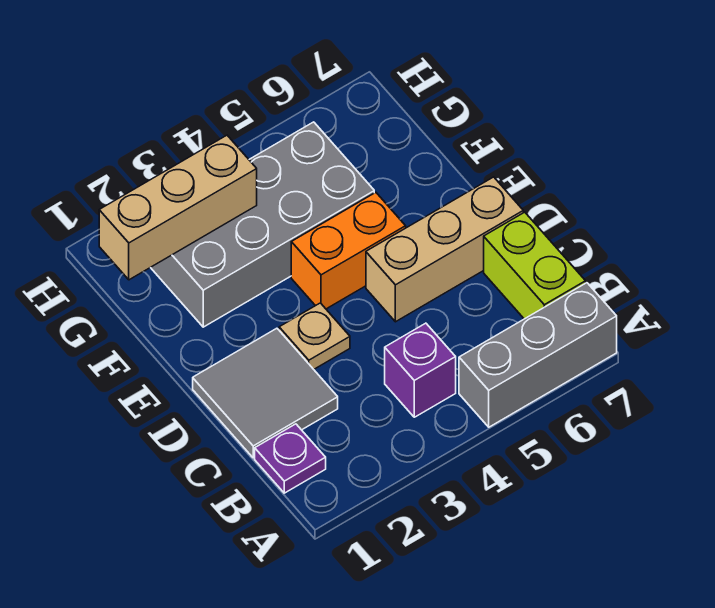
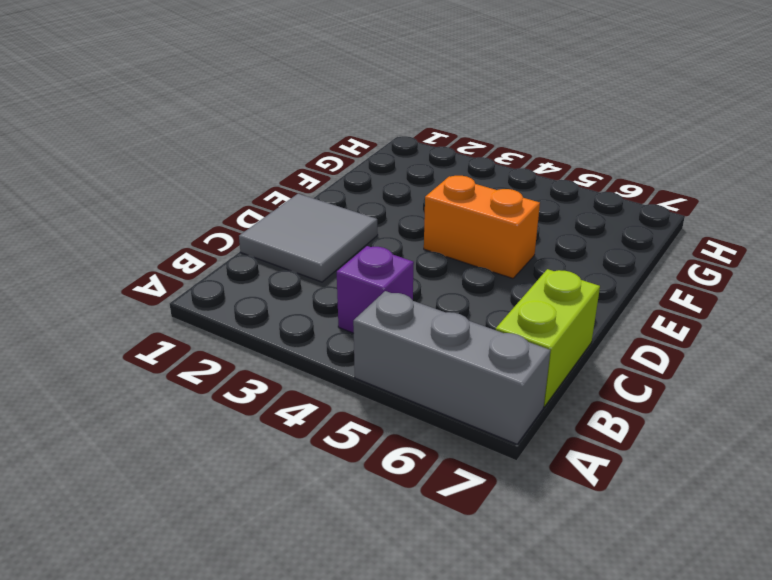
none -> purple 1x1 plate [255,424,326,493]
none -> tan 1x1 plate [279,303,350,369]

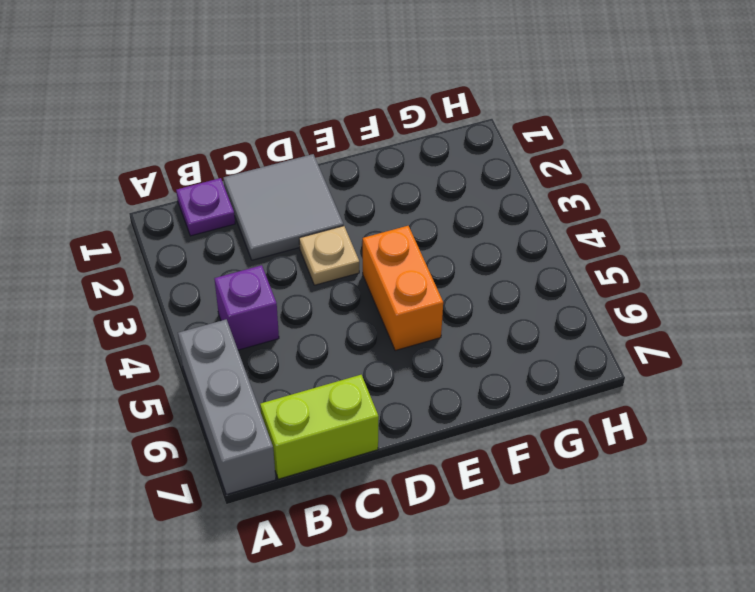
none -> tan 1x3 brick [366,177,523,322]
none -> grey 2x4 brick [151,122,374,327]

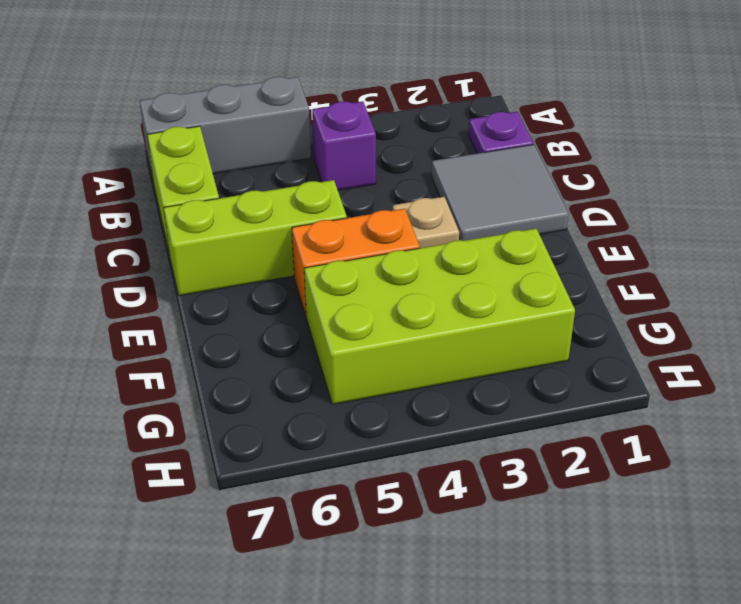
lime 1x3 brick [164,180,347,296] -> tan 1x3 brick [366,177,523,322]
lime 2x4 brick [304,229,575,404] -> grey 2x4 brick [151,122,374,327]
none -> tan 1x3 brick [99,135,257,280]

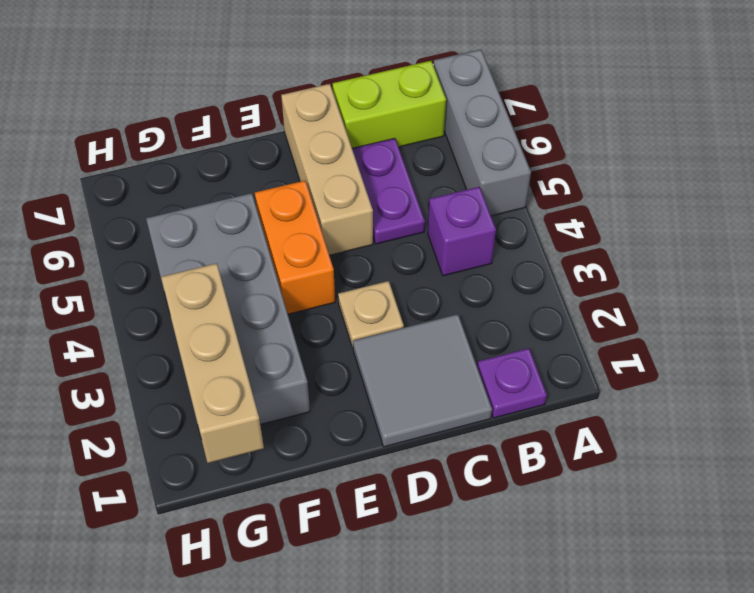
purple 1x2 plate [352,138,425,244] -> none

